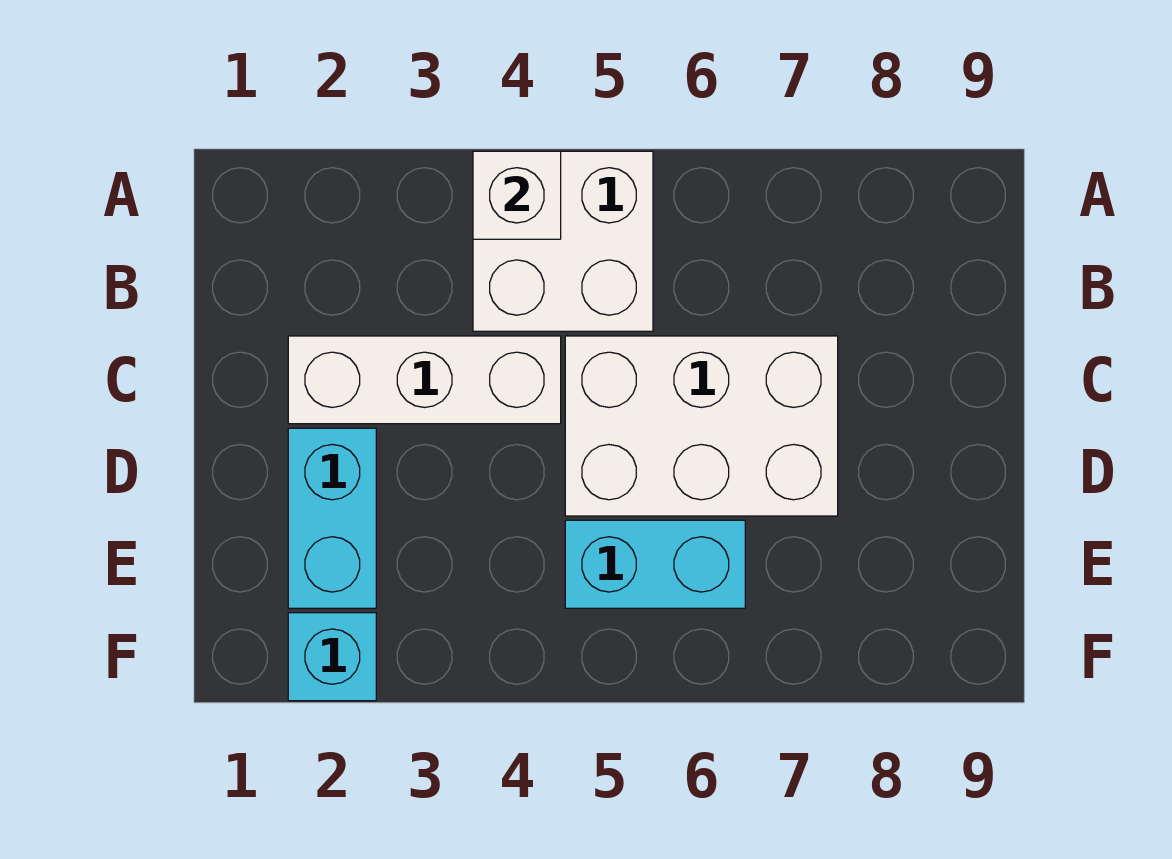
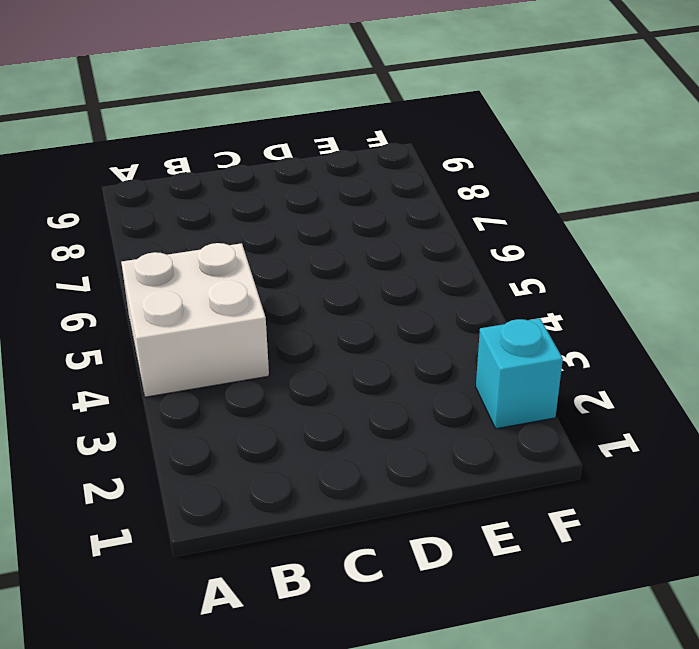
none -> white 1x3 brick [288,336,561,424]
none -> white 2x3 brick [565,336,838,516]

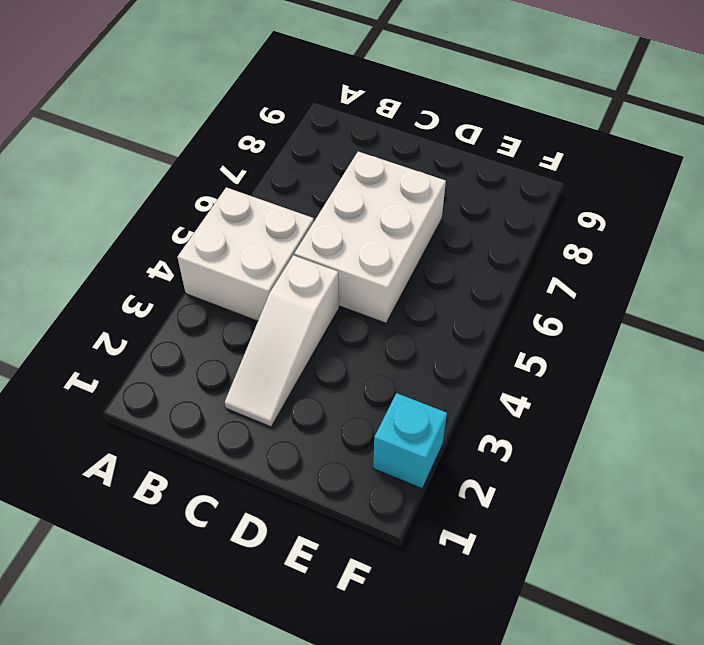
white 1x3 slope [225,255,339,427] -> white 1x3 brick [288,336,561,424]
none -> cyan 1x2 brick [288,428,376,608]
none -> cyan 1x2 brick [565,520,745,608]

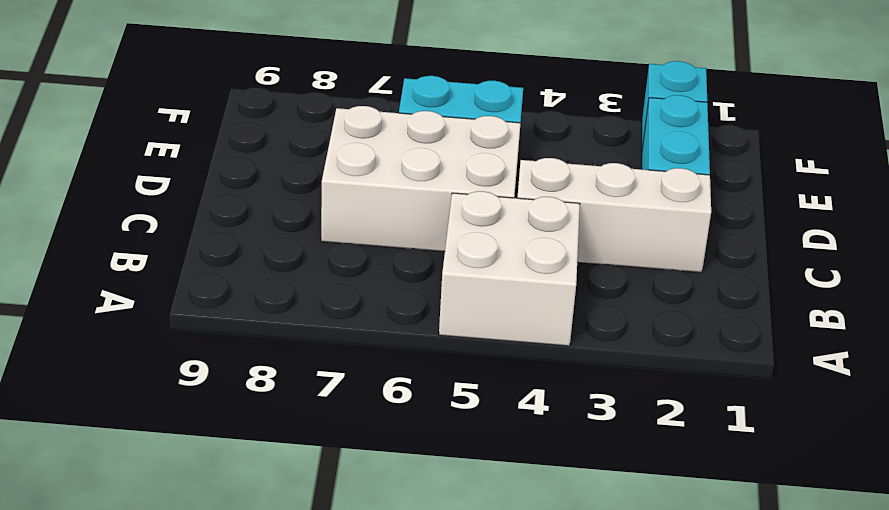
none -> white 1x1 brick [473,151,561,239]

